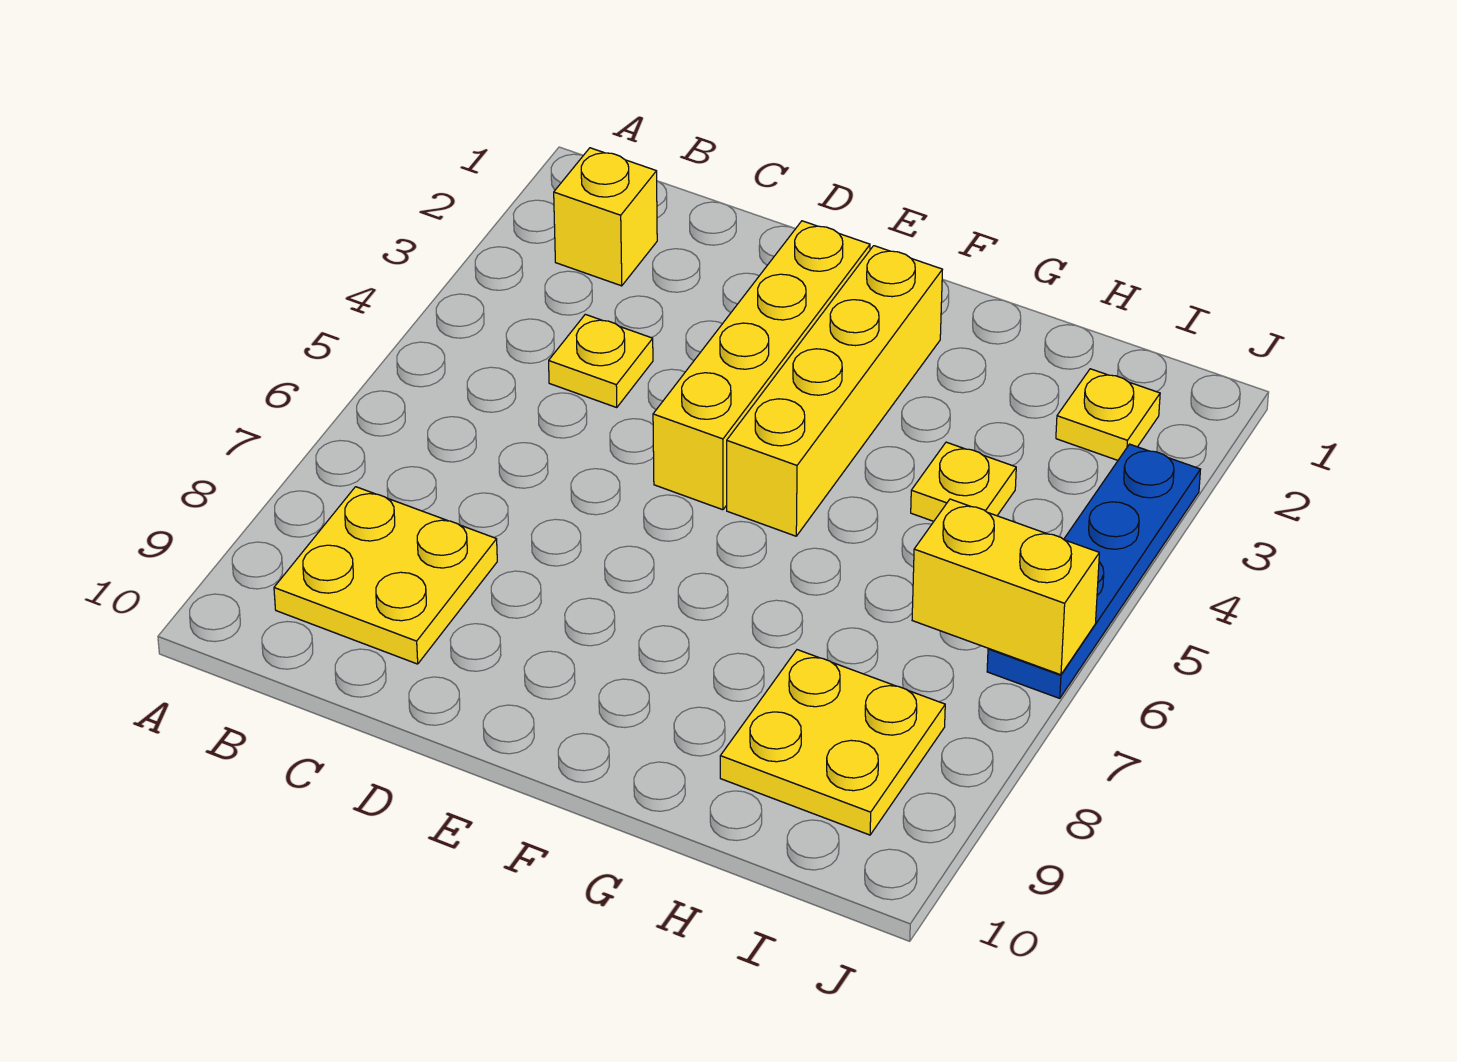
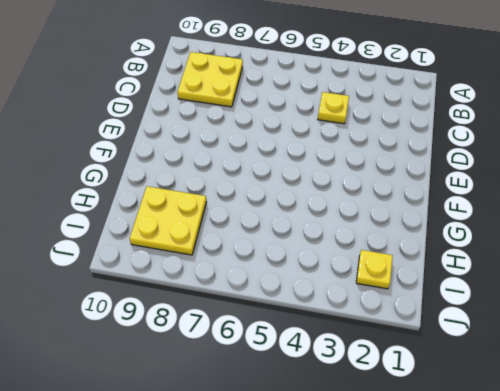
none -> yellow 1x1 brick [554,148,657,286]
none -> yellow 1x4 brick [653,221,870,510]

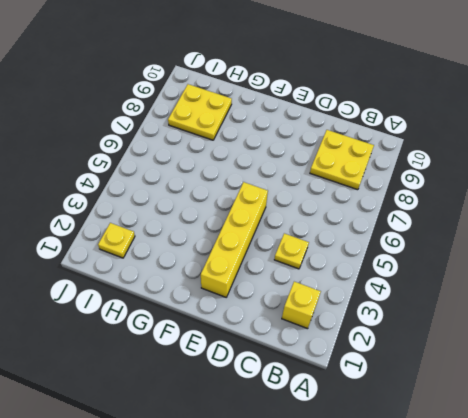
none -> yellow 1x4 brick [727,246,942,536]
none -> yellow 1x1 plate [911,442,1016,521]

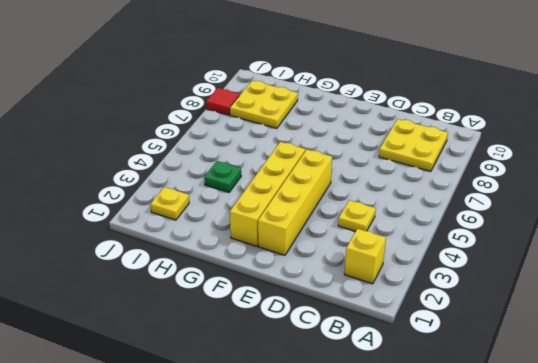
green 1x1 plate [204,161,241,192] -> yellow 1x1 plate [911,442,1016,521]
red 1x1 tile [206,88,240,115] -> none
none -> blue 1x4 plate [987,444,1201,698]
none -> yellow 1x2 brick [912,499,1099,675]

